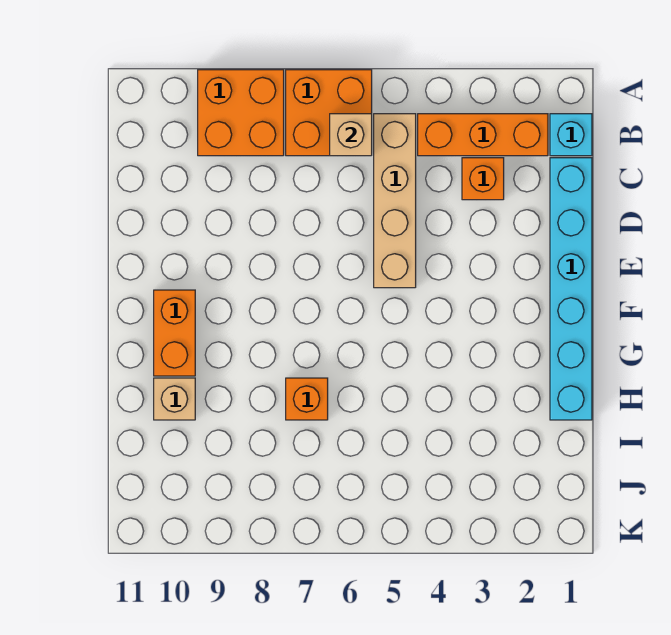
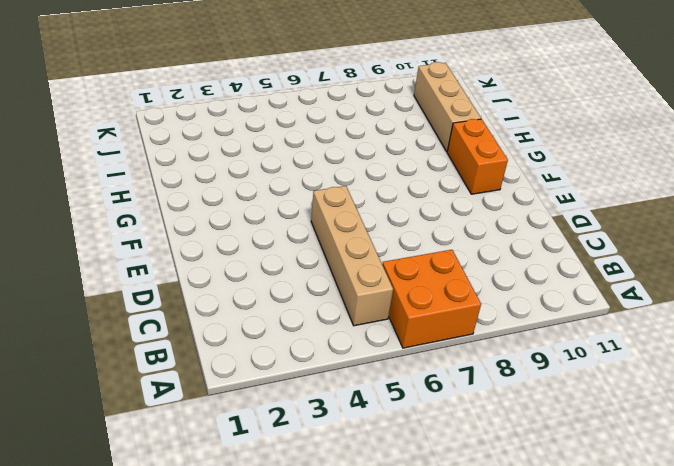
tan 1x3 brick [414,62,481,152] -> tan 1x1 brick [154,378,195,420]
none -> orange 2x2 brick [198,70,284,156]
none -> cyan 1x1 brick [550,114,592,156]

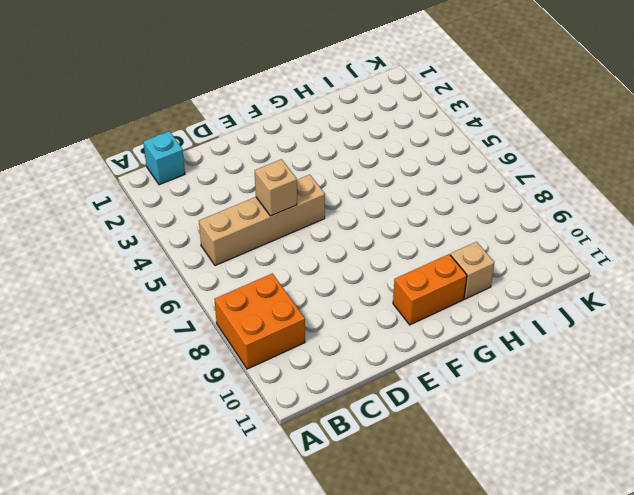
tan 1x1 brick [255,159,297,216] -> tan 1x1 brick moved to [330,114,372,156]
none -> orange 2x2 brick [286,70,372,156]
none -> orange 1x3 brick [418,114,548,156]

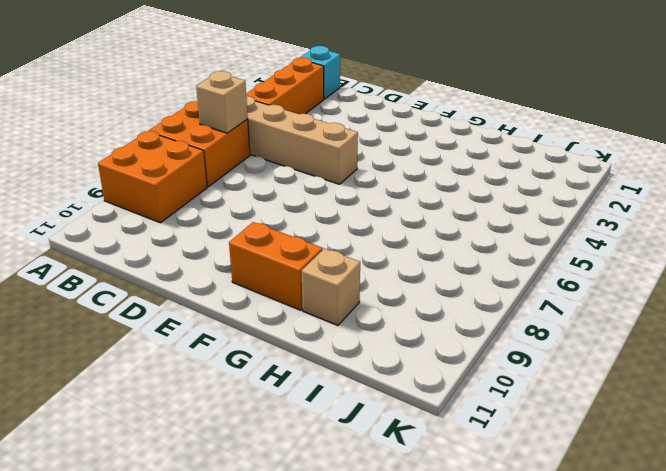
none -> cyan 1x6 brick [550,158,592,420]
none -> orange 1x1 brick [462,158,504,200]

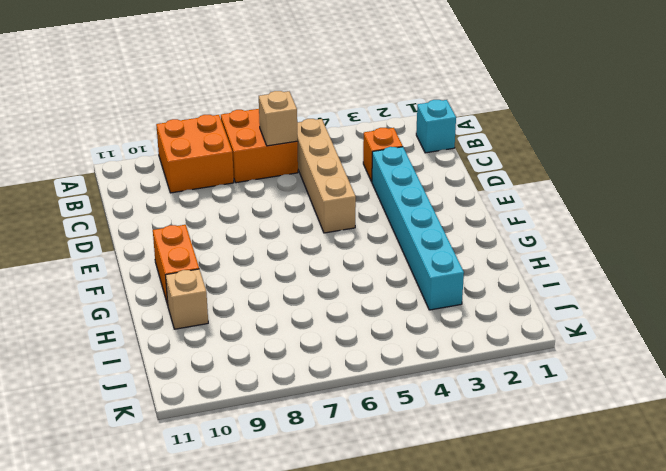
cyan 1x6 brick [372,147,464,310] -> cyan 1x6 brick moved to [550,158,592,420]
none -> orange 1x3 brick [418,114,548,156]
none -> orange 1x1 brick [286,378,328,420]

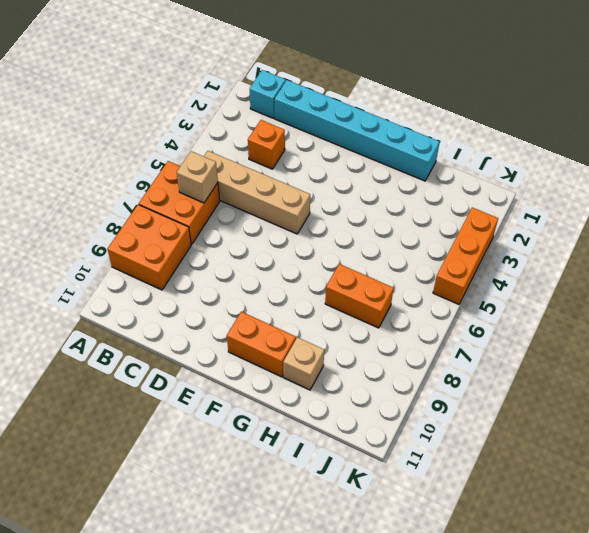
orange 1x2 brick [325,264,393,328] -> orange 1x1 brick [286,378,328,420]
orange 1x3 brick [433,208,498,304] -> orange 1x3 brick moved to [418,114,548,156]

